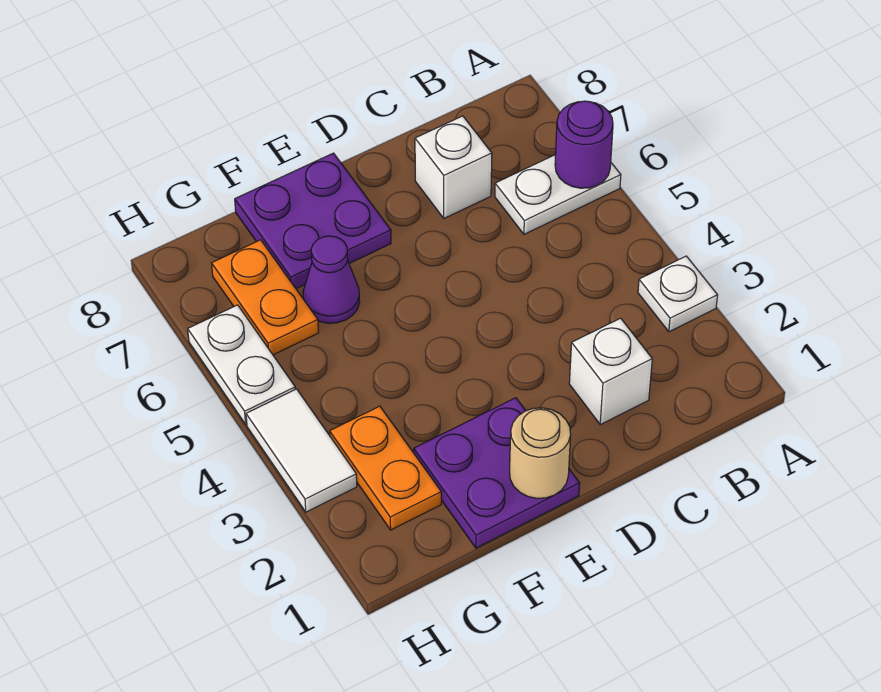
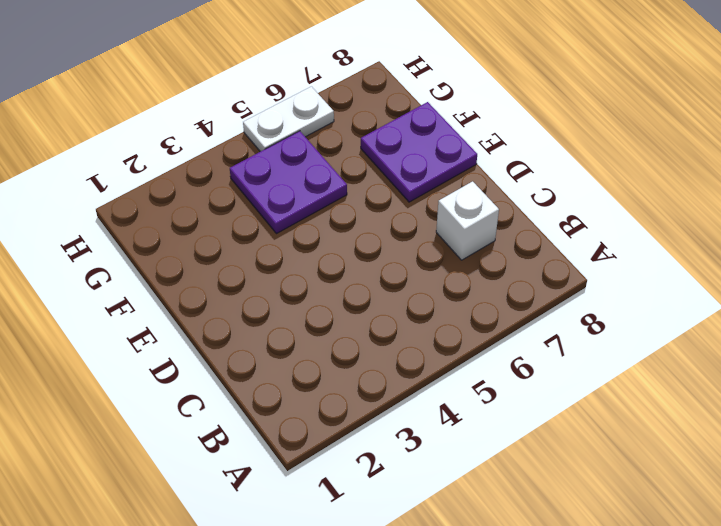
purple 2x2 plate [230,131,347,234] -> purple 2x2 plate moved to [414,398,580,548]
none -> white 1x1 plate [638,256,718,332]
none -> white 1x2 plate [495,155,621,234]
none -> white 1x1 brick [569,318,652,425]

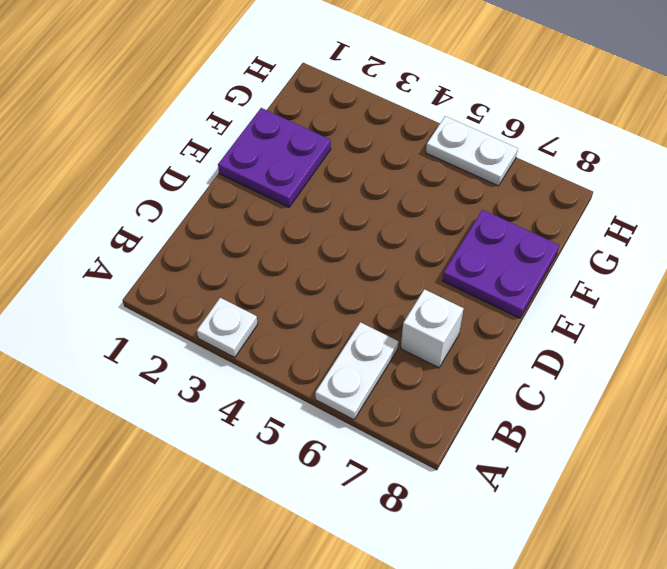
none -> white 1x1 brick [569,318,652,425]
none -> purple 1x1 cone [303,236,360,323]
none -> orange 1x2 plate [330,406,441,530]

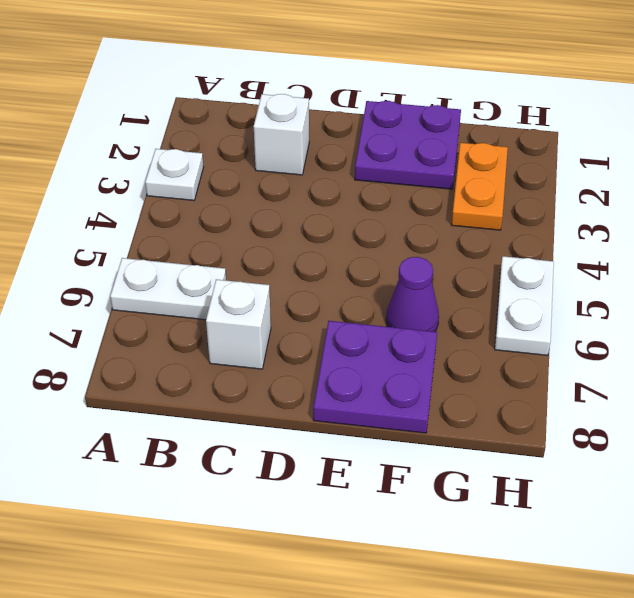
none -> orange 1x2 plate [212,240,319,355]
none -> white 1x2 tile [246,389,357,512]
none -> purple 1x1 round brick [555,101,613,188]

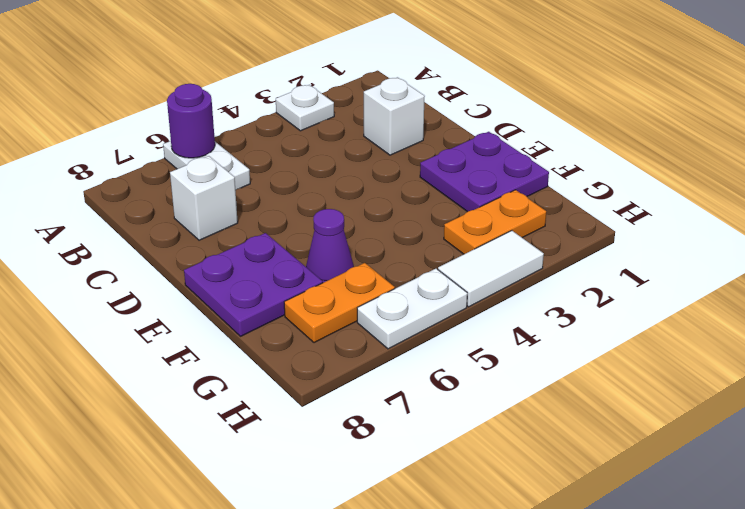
none -> tan 1x1 round brick [510,408,571,498]

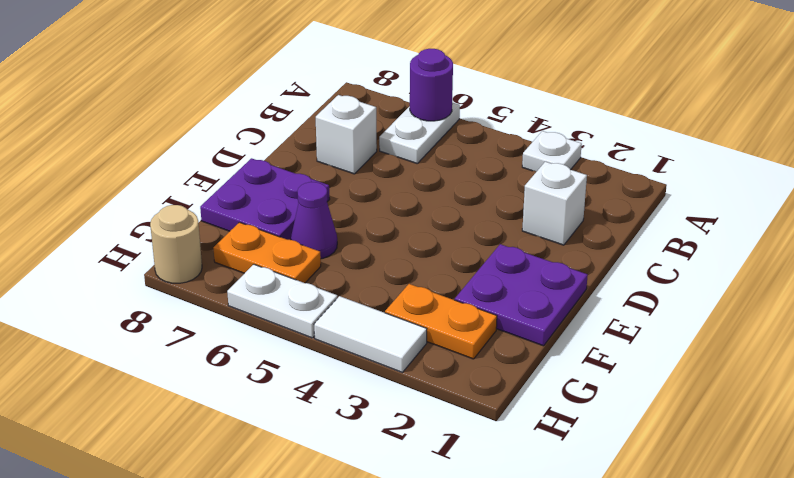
tan 1x1 round brick [150,205,202,283] -> tan 1x1 round brick moved to [510,408,571,498]

